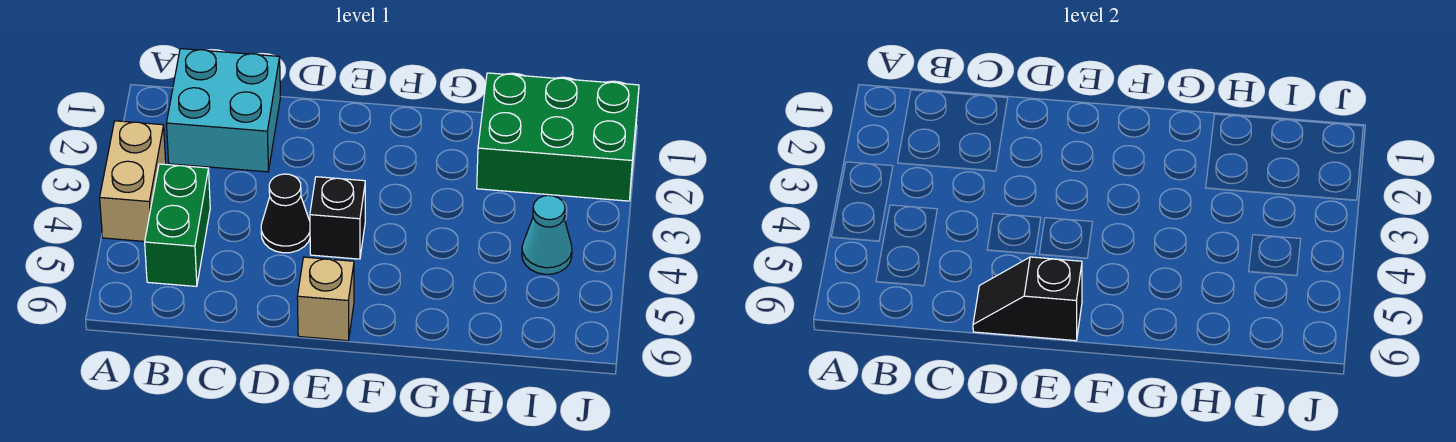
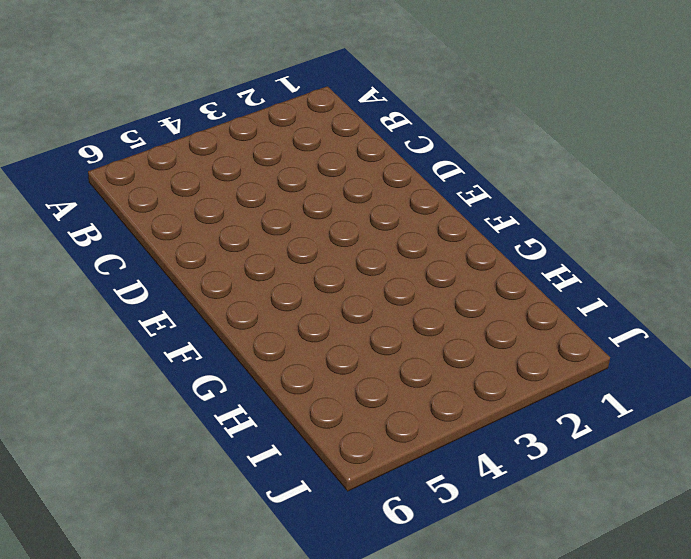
none -> tan 1x2 brick [100,121,166,241]
none -> cyan 2x2 brick [166,49,281,172]

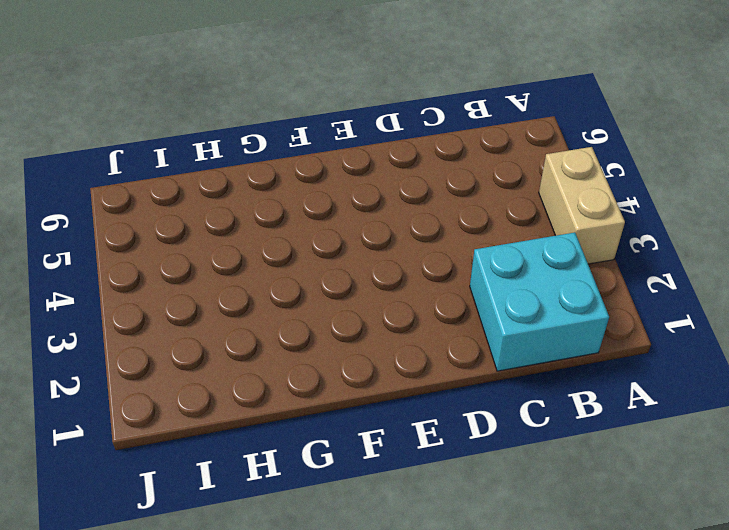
none -> green 1x2 brick [145,164,210,286]
none -> black 1x1 cone [261,174,310,253]

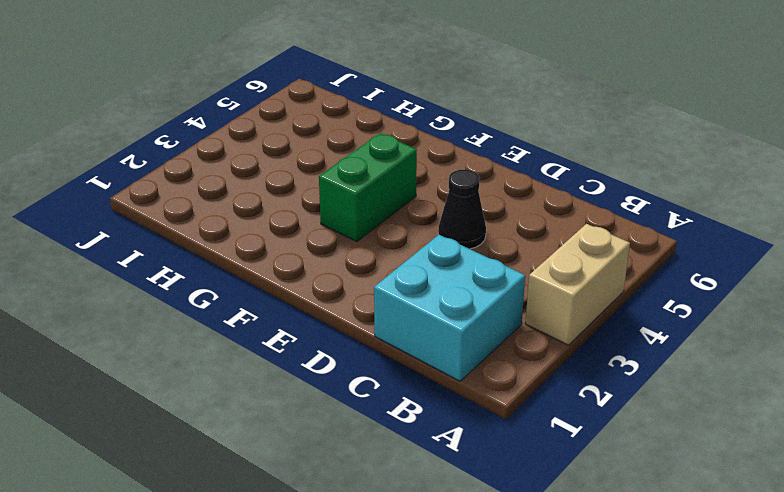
green 1x2 brick [319,133,417,242] -> green 1x2 brick moved to [145,164,210,286]
none -> black 1x1 brick [310,177,365,259]
none -> tan 1x1 brick [297,257,354,341]

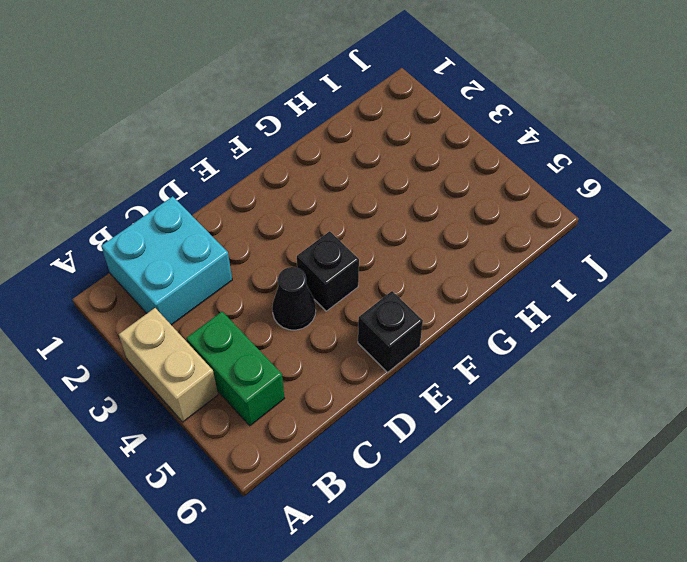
black 1x1 brick [358,291,423,372] -> tan 1x1 brick [297,257,354,341]
none -> green 2x3 brick [477,73,639,201]
none -> cyan 1x1 cone [522,195,572,274]

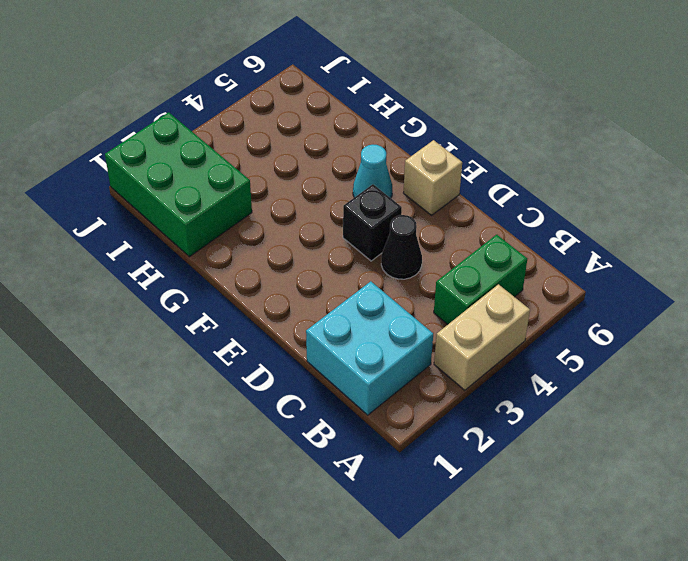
cyan 1x1 cone [353,145,392,198] -> cyan 1x1 cone moved to [522,195,572,274]
none -> black 1x2 slope [973,257,1082,341]

